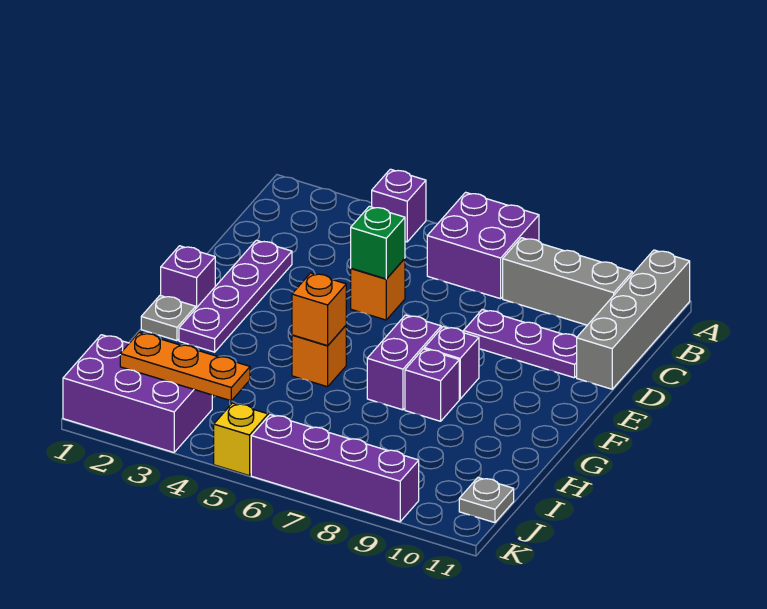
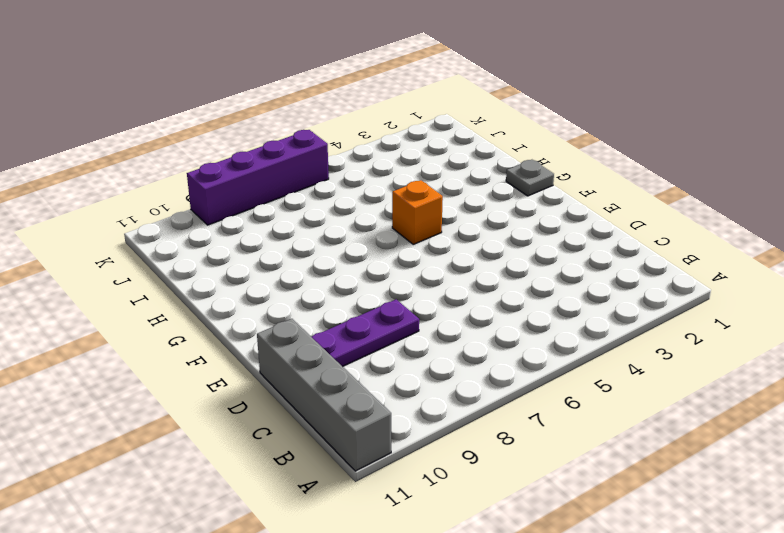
none -> purple 1x1 brick [372,169,426,242]
none -> purple 2x2 brick [427,192,539,299]
none -> grey 1x3 brick [503,238,632,325]

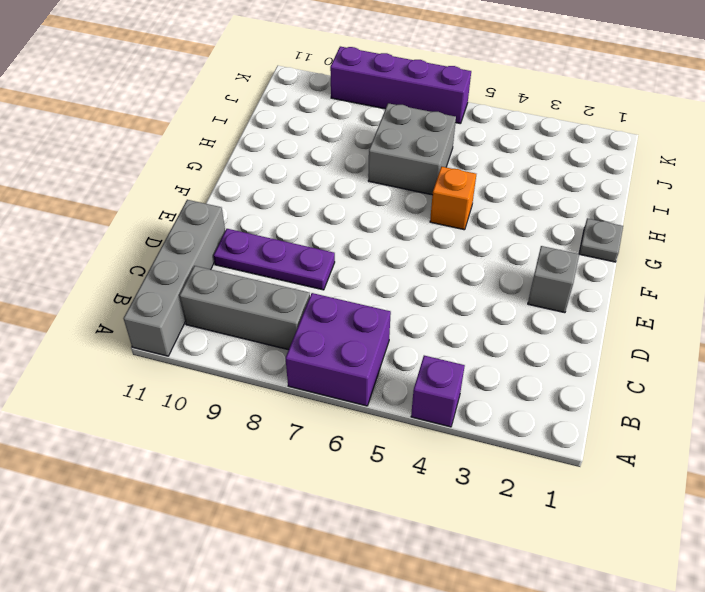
grey 1x1 brick [528,246,579,313] -> purple 1x4 plate [179,240,292,352]
grey 2x2 brick [368,103,456,195] -> none
none -> orange 1x1 brick [351,259,405,320]
none -> purple 1x1 brick [161,246,215,308]
none -> purple 1x2 brick [367,315,441,410]

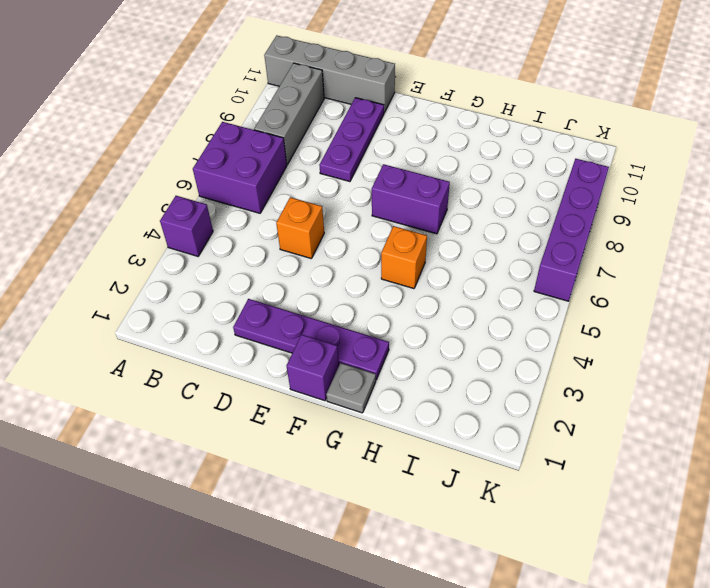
none -> purple 1x1 brick [424,327,479,399]
none -> purple 1x1 brick [405,349,459,421]
none -> purple 2x3 brick [63,335,212,452]

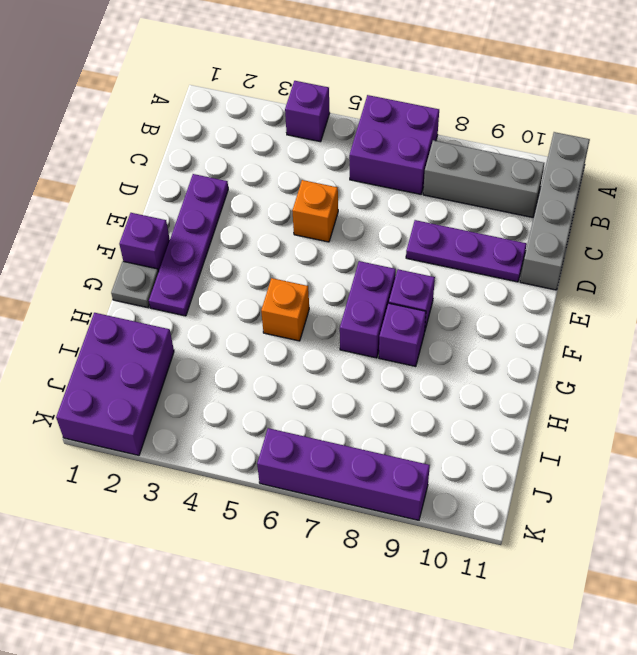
purple 2x3 brick [56,313,174,455] -> purple 2x3 brick turned to [63,335,212,452]
none -> grey 1x1 plate [459,478,514,523]
none -> yellow 1x1 brick [214,403,268,476]
none -> green 1x1 brick [351,206,405,279]

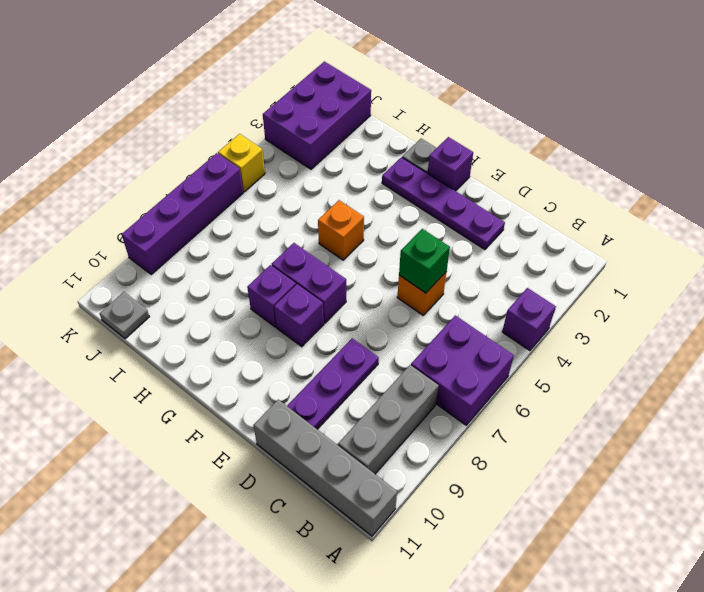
none -> orange 1x1 brick [292,273,346,346]
none -> orange 1x3 plate [120,333,250,401]

